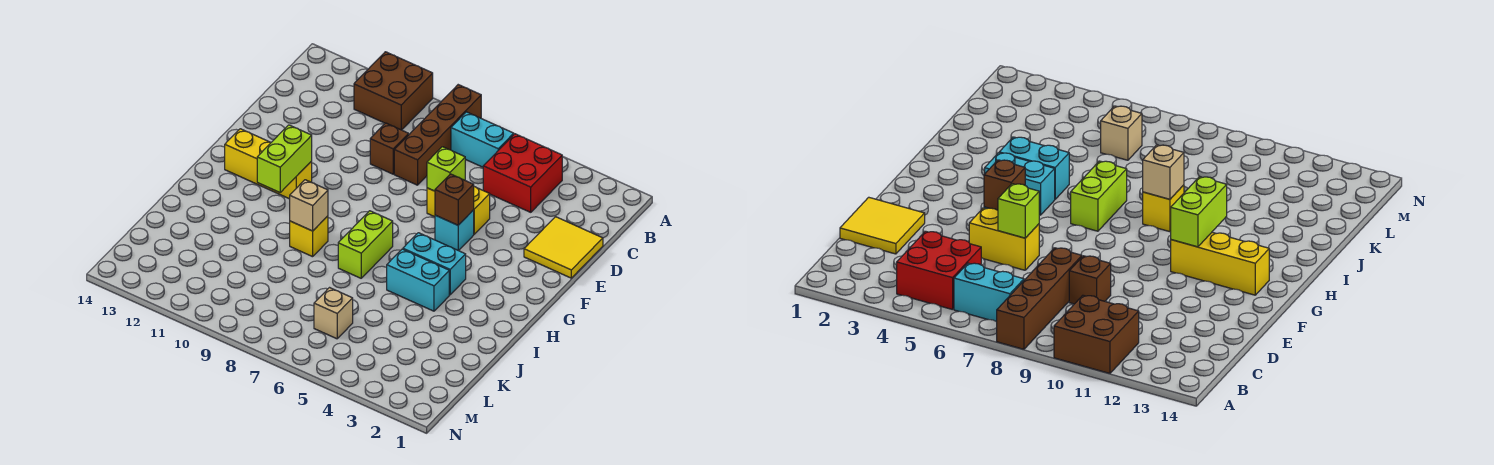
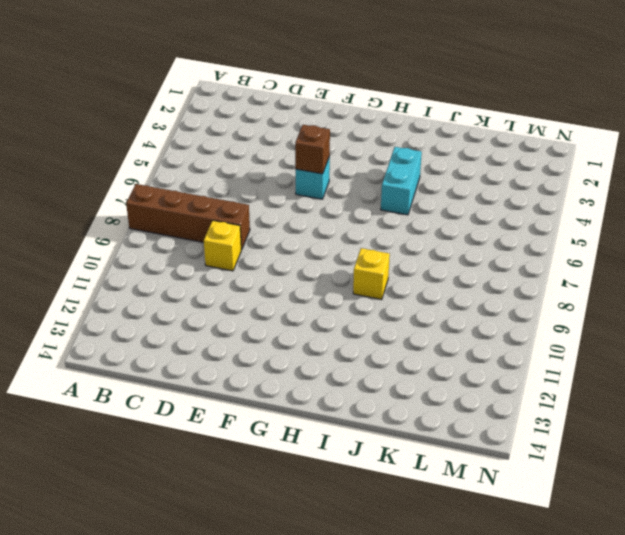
yellow 1x1 brick [204,220,241,271] -> brown 1x1 brick [370,123,409,174]
none -> brown 2x2 brick [354,52,433,130]
none -> red 2x2 brick [483,134,562,212]
none -> cyan 1x2 brick [451,112,514,167]

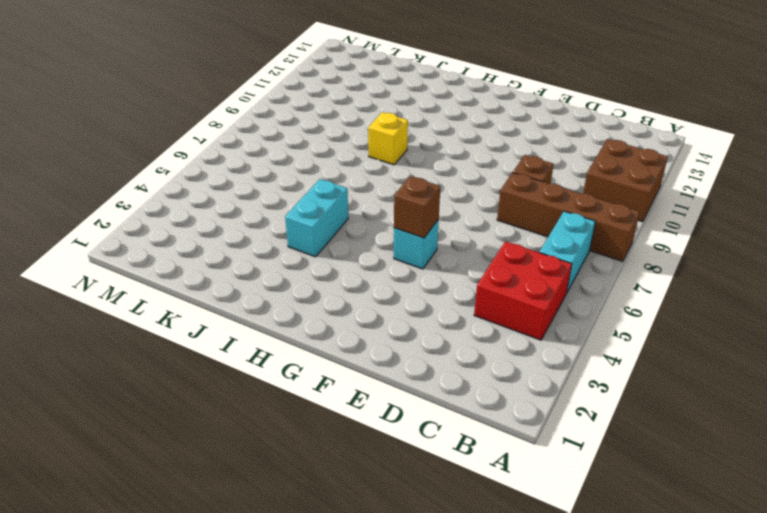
none -> yellow 2x2 tile [524,217,603,278]
none -> yellow 1x2 brick [427,187,490,234]
none -> yellow 1x3 brick [225,129,312,199]

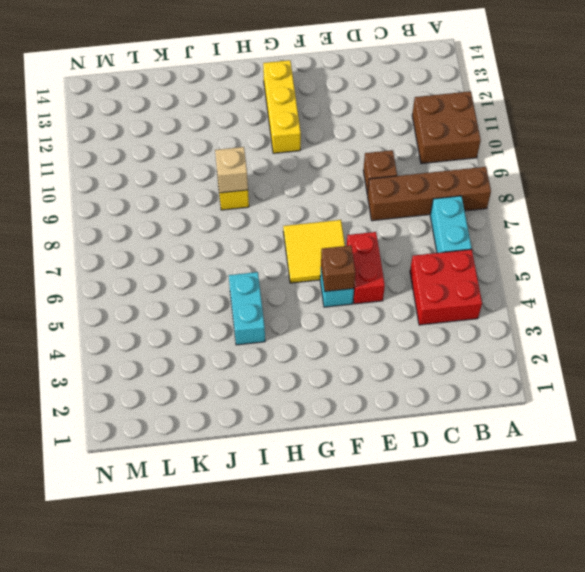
red 1x2 brick [347,232,385,304] -> yellow 1x2 brick [427,187,490,234]
yellow 2x2 tile [283,220,345,283] -> yellow 2x2 tile moved to [524,217,603,278]
none -> cyan 1x2 brick [403,233,466,295]
none -> lime 1x2 brick [338,211,393,278]
none -> tan 1x1 brick [314,288,353,339]

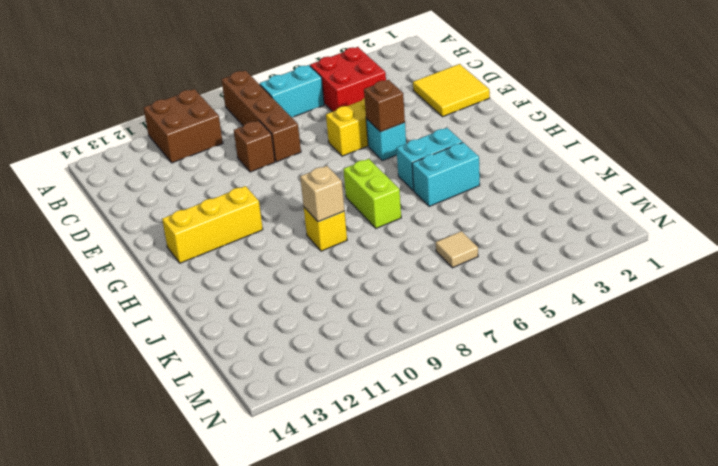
tan 1x1 tile [436,231,478,268] -> tan 1x1 brick [314,288,353,339]
none -> lime 1x1 brick [427,147,465,191]
none -> lime 1x2 brick [257,125,312,192]

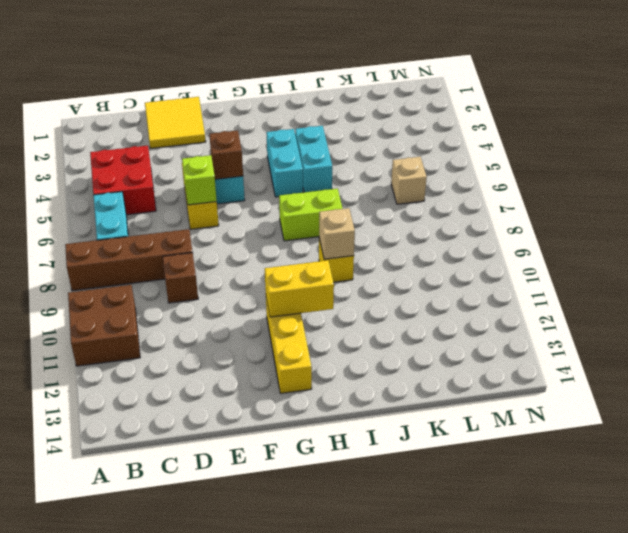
yellow 1x2 brick [265,260,334,317] -> lime 1x2 brick [257,125,312,192]

